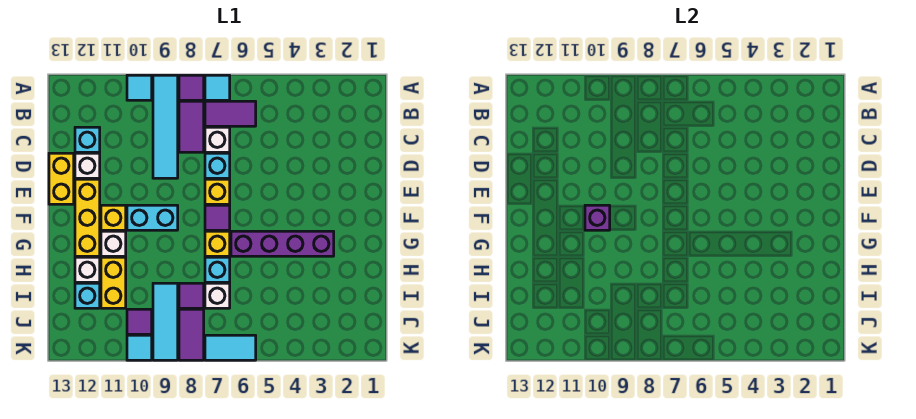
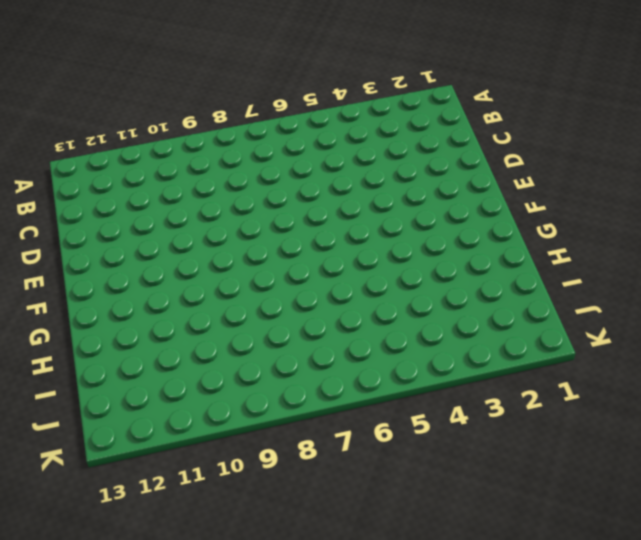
none -> cyan 1x1 tile [205,75,230,100]
none -> purple 1x1 tile [179,75,204,100]
none -> cyan 1x4 tile [153,75,178,178]
none -> cyan 1x1 tile [127,75,152,100]

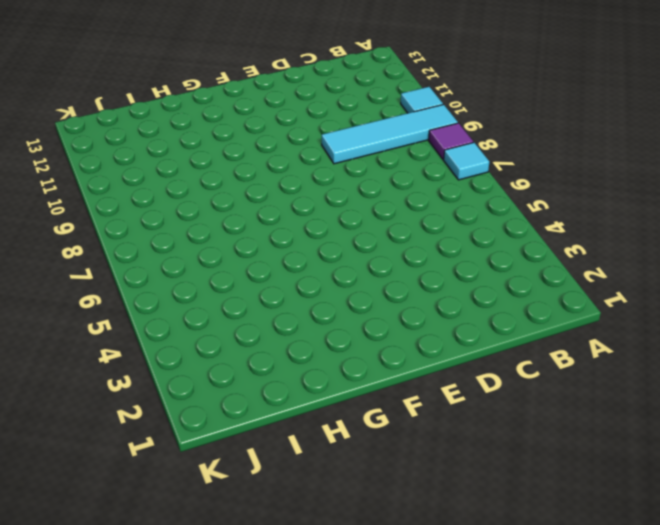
none -> purple 1x2 tile [205,101,256,126]
none -> purple 1x2 tile [179,101,204,152]
none -> white 1x1 brick [205,127,230,152]
none -> cyan 1x1 brick [75,127,100,152]

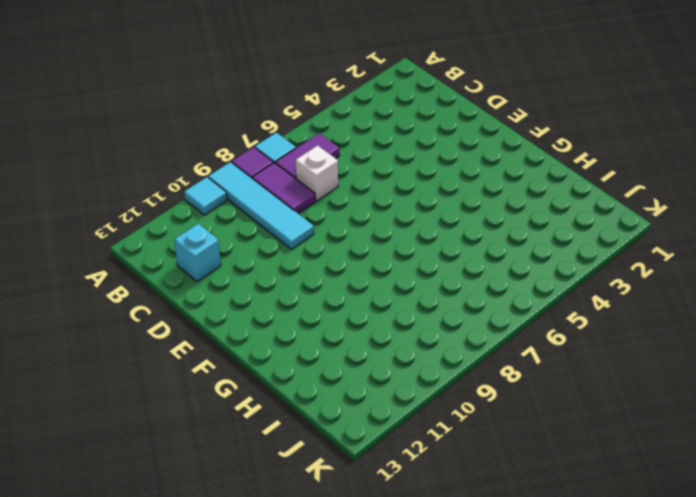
none -> cyan 1x1 brick [205,153,230,178]
none -> white 1x1 brick [75,153,100,178]
none -> yellow 1x2 brick [49,153,74,204]
none -> yellow 1x1 brick [205,179,230,204]

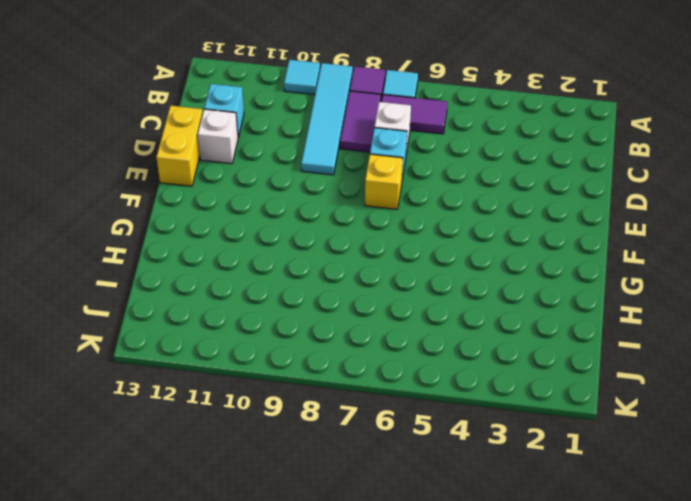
none -> yellow 1x3 brick [75,179,100,256]
none -> purple 1x1 tile [205,205,230,230]
none -> cyan 1x2 brick [127,205,178,230]
none -> yellow 1x1 brick [101,205,126,230]

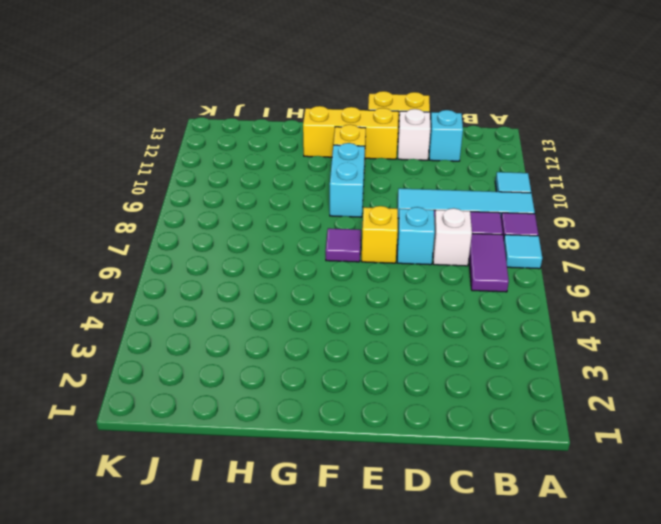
none -> purple 1x4 brick [231,231,334,256]
none -> yellow 1x1 brick [205,231,230,256]
none -> white 1x1 brick [101,231,126,256]
none -> cyan 1x1 brick [205,257,230,282]

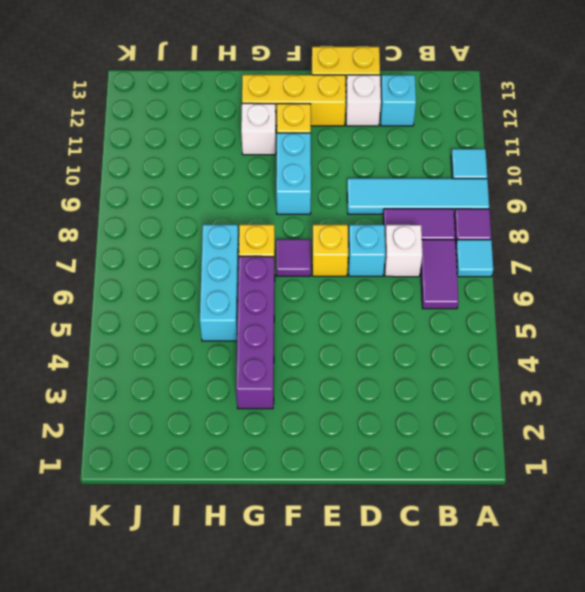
cyan 1x3 brick [200,224,239,341] -> cyan 1x1 brick [205,257,230,282]
none -> yellow 1x2 brick [101,257,126,308]
none -> white 1x1 brick [75,257,100,282]
none -> white 1x1 brick [205,283,230,308]
none -> purple 1x1 tile [179,283,204,308]

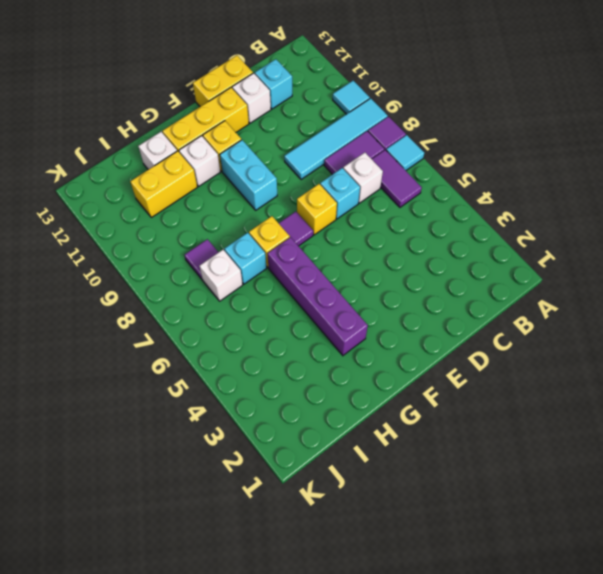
none -> cyan 1x3 tile [153,283,178,360]
none -> cyan 1x1 brick [75,283,100,308]
none -> purple 1x2 tile [179,309,204,360]
none -> purple 1x1 tile [127,309,152,334]

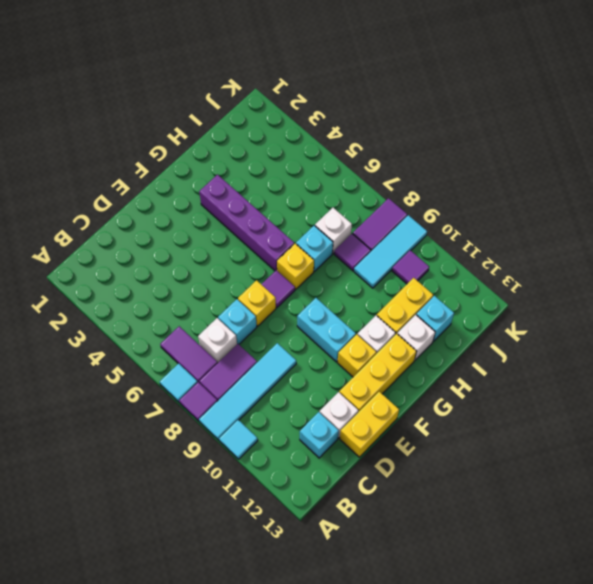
none -> cyan 1x2 tile [205,335,256,360]
none -> cyan 1x1 tile [127,335,152,360]
none -> purple 1x1 brick [585,205,610,230]

